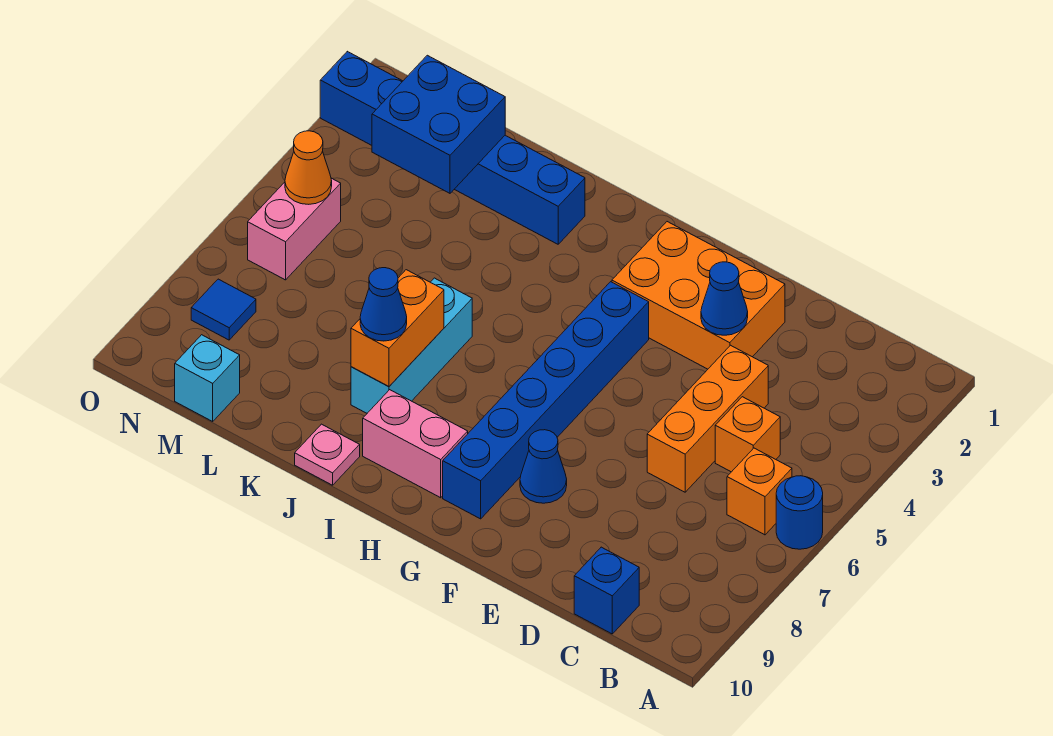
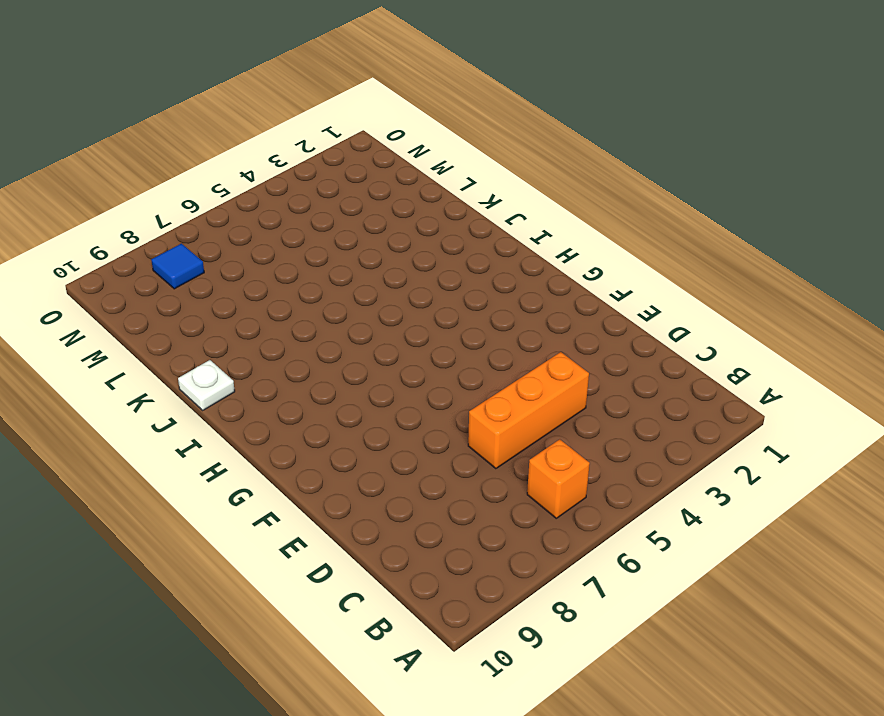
white 1x1 plate [178,360,235,410] -> pink 1x1 plate [295,424,360,485]
none -> blue 1x1 round brick [776,476,823,549]
none -> orange 1x1 brick [715,397,780,472]
none -> blue 1x1 brick [574,547,639,634]

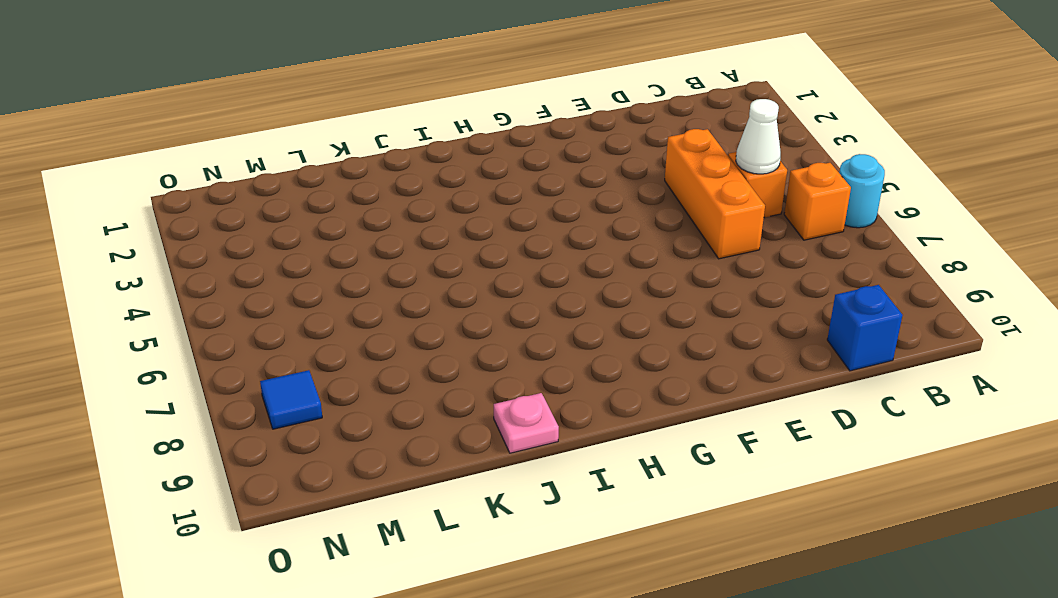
cyan 1x1 round brick [839,154,885,228] -> blue 1x1 round brick [776,476,823,549]
white 1x1 cone [736,99,781,174] -> none
none -> orange 2x3 brick [612,222,785,369]
none -> blue 1x1 cone [520,430,567,503]
none -> blue 1x6 brick [443,282,649,519]

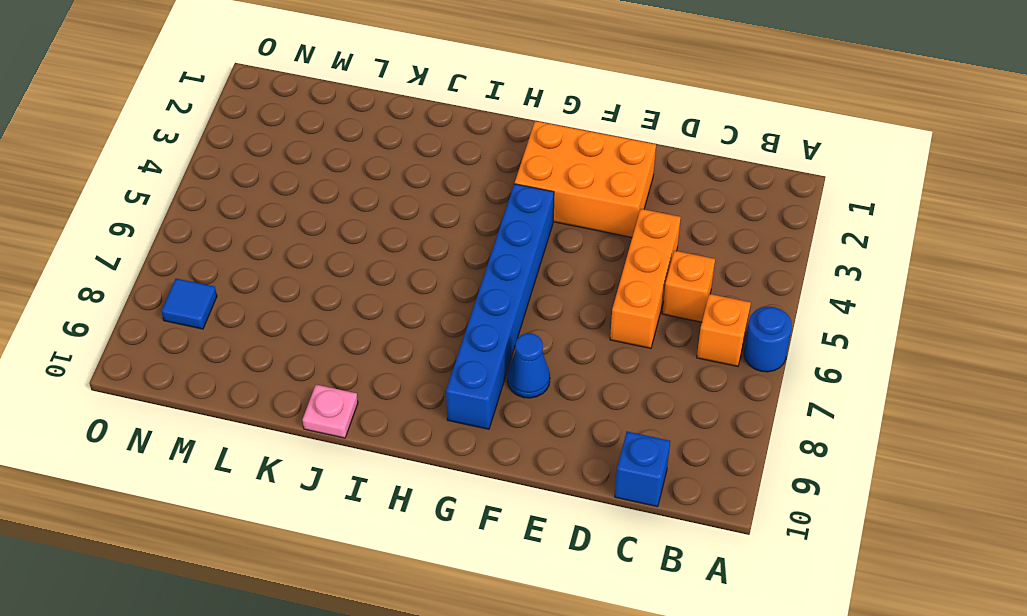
none -> pink 1x2 brick [363,390,468,498]
none -> blue 1x6 brick [320,51,585,244]
none -> cyan 1x3 brick [351,278,472,413]

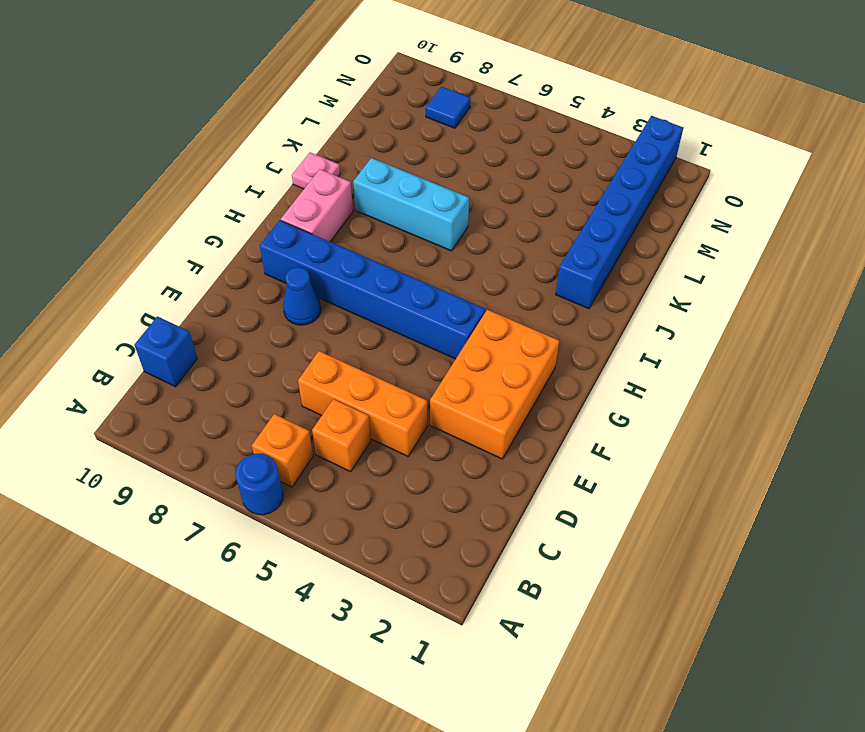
none -> cyan 1x1 brick [175,335,240,421]
none -> pink 1x2 brick [248,178,341,280]
none -> blue 1x1 cone [701,262,748,335]

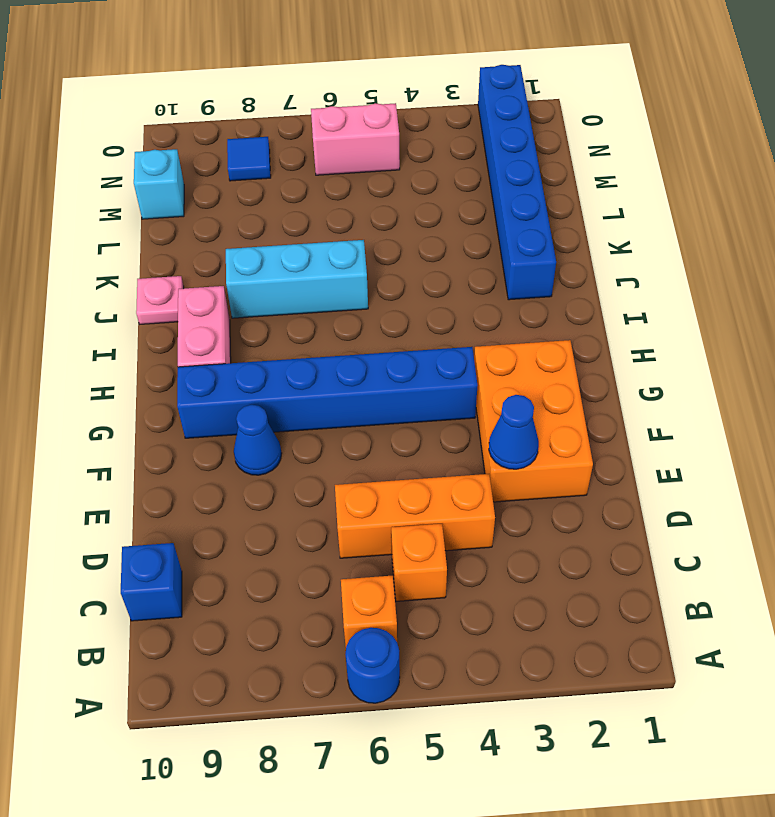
none -> orange 1x2 brick [351,270,444,387]
none -> blue 2x2 brick [372,55,505,193]
none -> orange 1x1 cone [285,131,332,204]

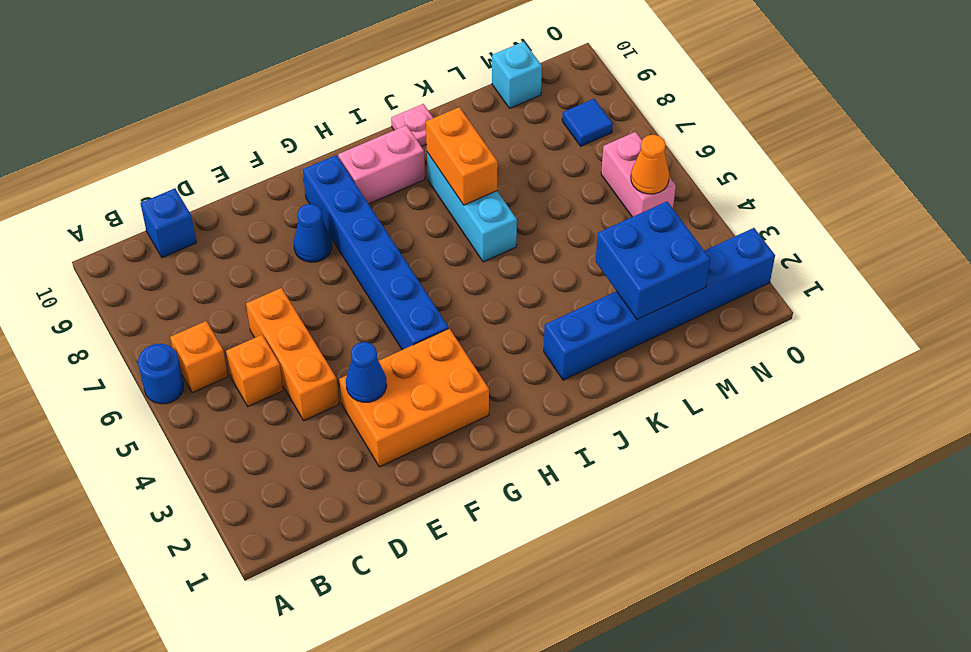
none -> blue 1x1 cone [360,268,407,341]

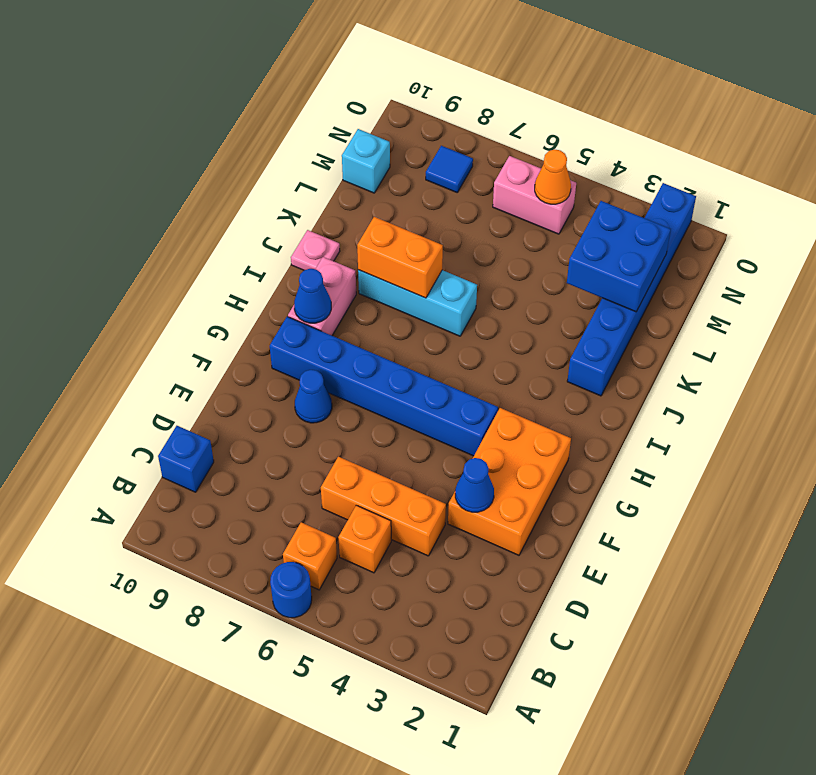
blue 1x1 cone [294,269,331,323] -> blue 1x1 cone moved to [360,268,407,341]

